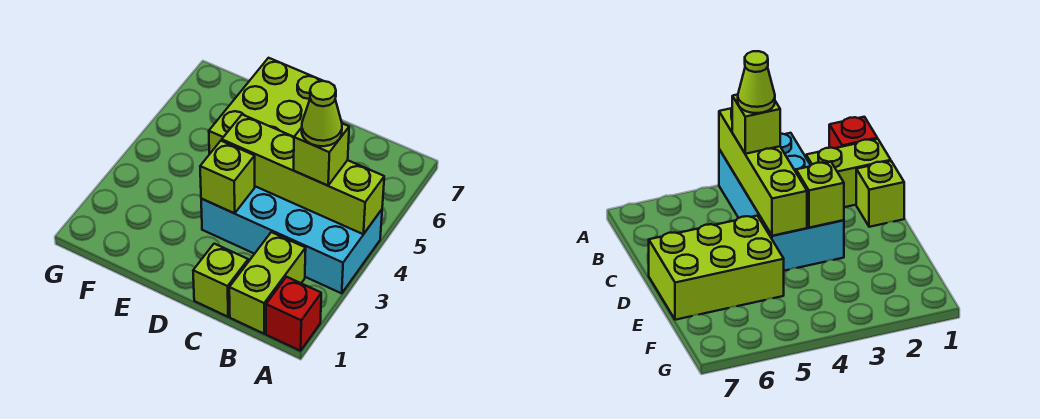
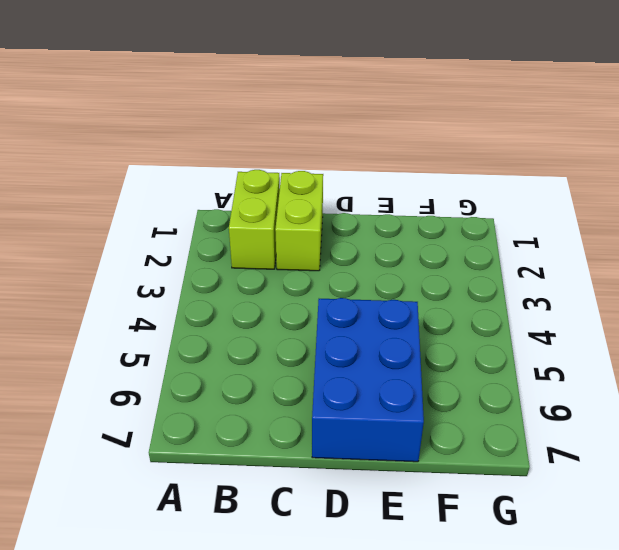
lime 1x2 brick [275,171,323,271] -> lime 1x1 brick [193,244,248,317]
blue 2x3 brick [312,298,424,462] -> lime 2x3 brick [209,58,323,154]
none -> red 1x1 brick [266,277,321,351]
none -> cyan 2x4 brick [201,186,382,293]

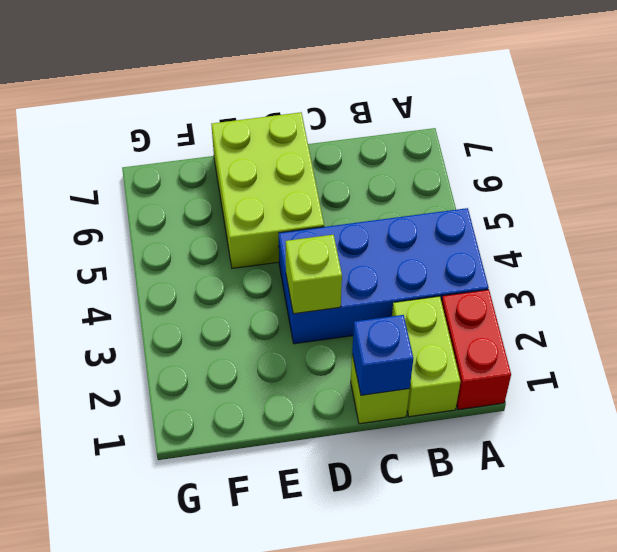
red 1x2 brick [442,290,511,410] -> red 1x1 brick [266,277,321,351]
blue 2x4 brick [279,208,489,344] -> cyan 2x4 brick [201,186,382,293]
blue 1x1 brick [352,315,413,395] -> none
none -> lime 1x4 brick [222,115,384,234]
none -> lime 1x1 brick [294,124,349,186]

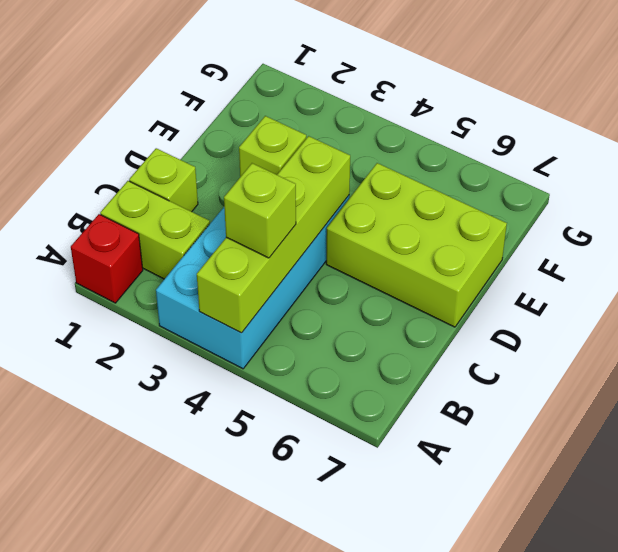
none -> lime 1x1 cone [302,81,342,146]

